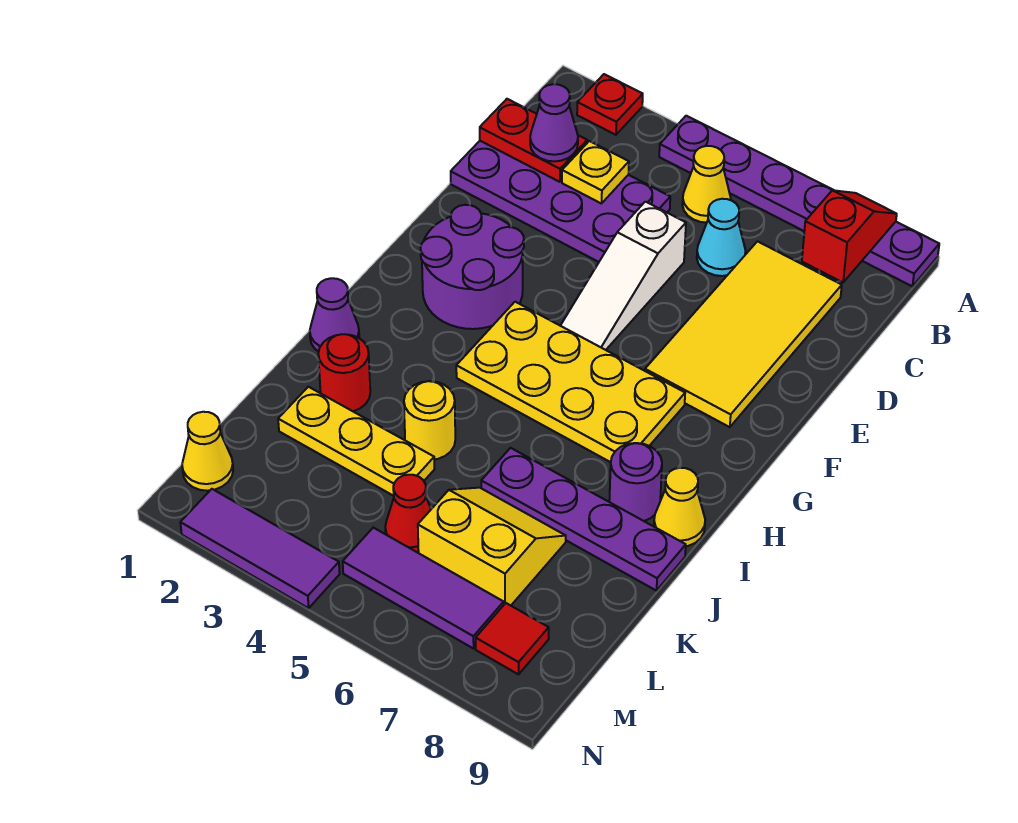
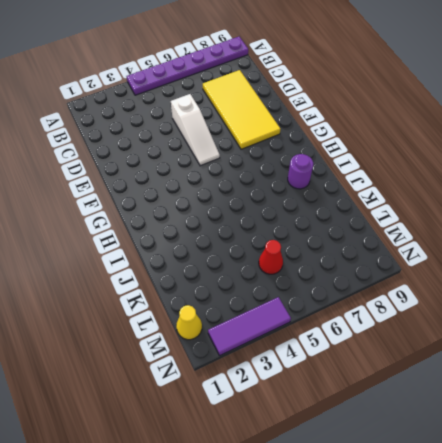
none -> red 1x1 plate [577,74,643,135]
none -> yellow 1x1 cone [682,146,731,223]
none -> purple 2x4 plate [451,141,670,262]

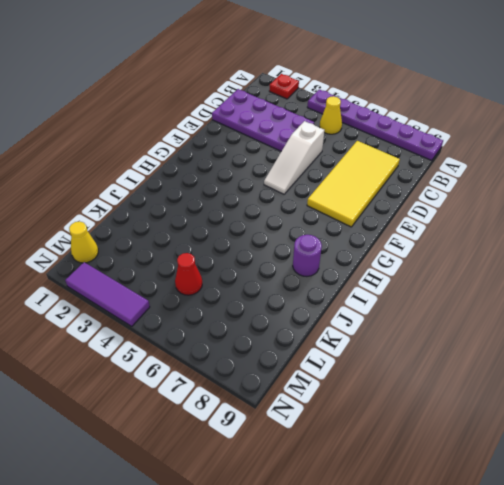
none -> cyan 1x1 cone [697,199,746,276]
none -> purple 2x2 round brick [420,205,524,329]
none -> yellow 2x4 plate [456,302,685,462]

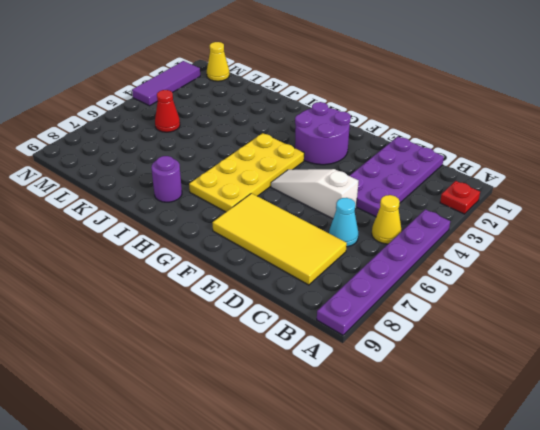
none -> purple 1x1 cone [310,278,359,352]
none -> yellow 1x1 cone [654,468,705,546]
none -> red 1x1 round brick [318,334,370,411]

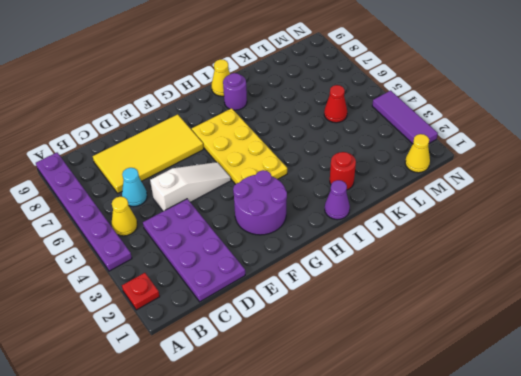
none -> yellow 1x1 round brick [404,381,455,459]
none -> purple 1x4 plate [481,448,686,591]
none -> yellow 1x3 plate [278,387,434,496]

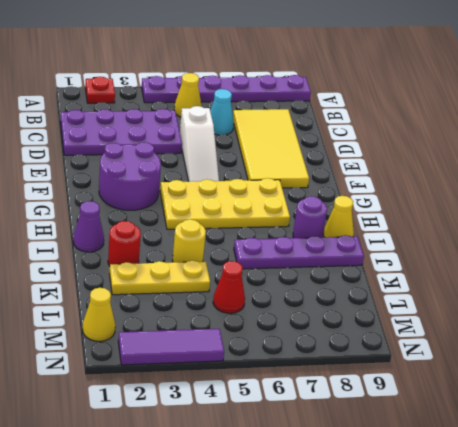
none -> yellow 2x2 slope [418,488,566,605]
none -> purple 1x3 tile [343,528,504,649]
none -> red 1x1 tile [476,603,549,674]

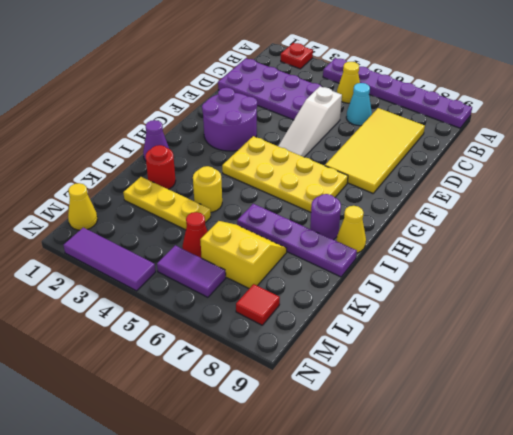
purple 1x2 tile [157,245,226,297] -> purple 1x3 tile [343,528,504,649]
none -> red 1x2 slope [802,190,897,282]
none -> red 1x2 plate [480,99,587,182]
none -> yellow 1x1 plate [562,141,629,204]

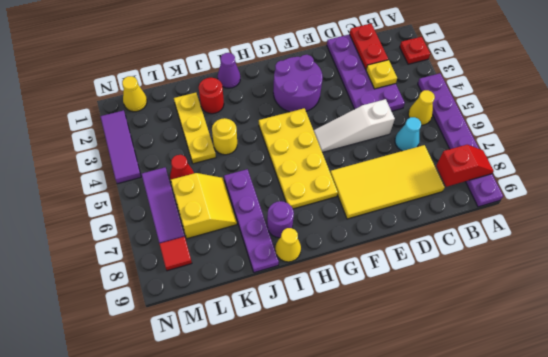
none -> purple 1x1 cone [530,84,578,161]

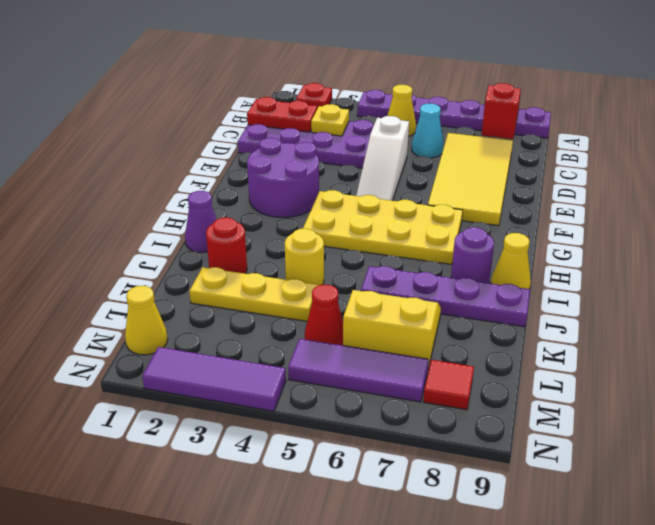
none -> purple 1x1 cone [530,84,578,161]

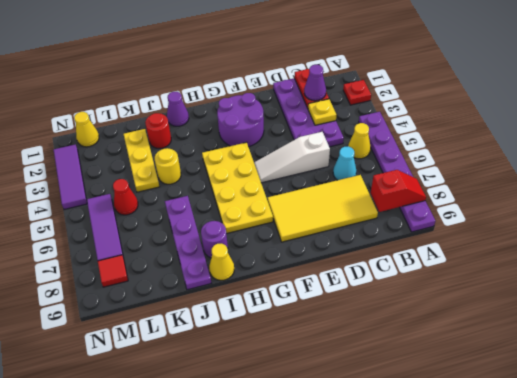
none -> yellow 2x2 slope [418,488,566,605]

